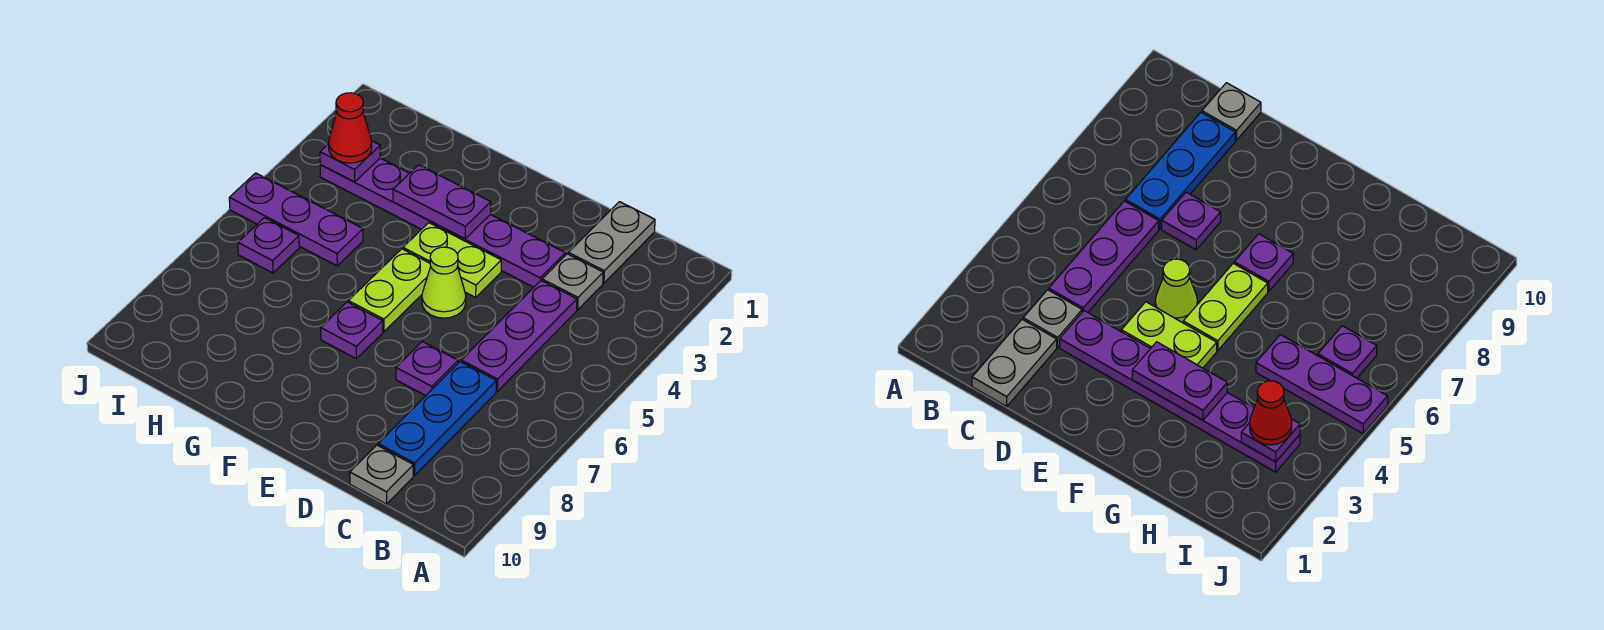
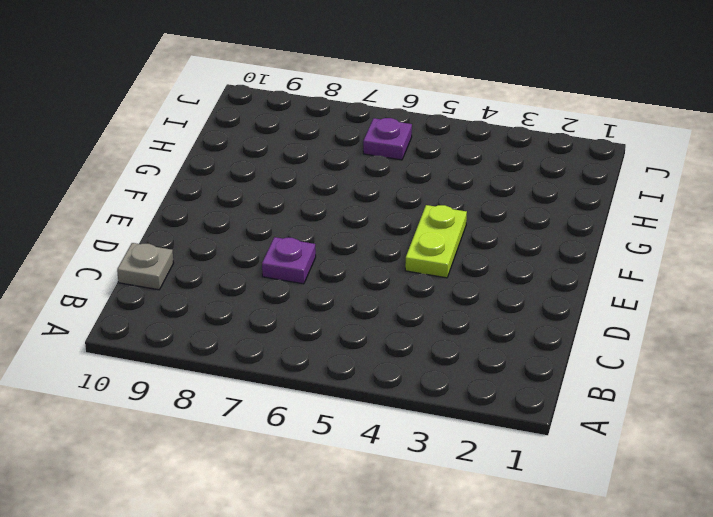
none -> grey 1x2 plate [568,202,655,283]
none -> grey 1x1 plate [542,254,603,310]
none -> purple 1x3 plate [461,281,577,391]

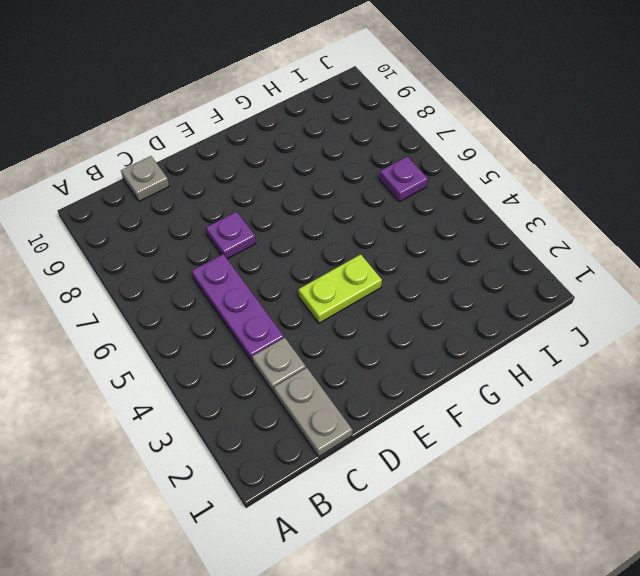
none -> blue 1x3 plate [378,362,496,475]
none -> purple 1x6 plate [320,158,565,287]
none -> lime 1x1 cone [422,247,466,318]

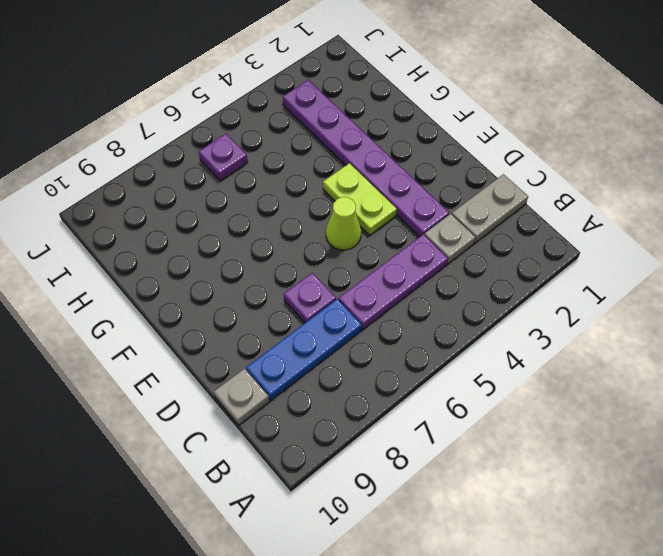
none -> lime 1x2 plate [348,249,431,332]
none -> purple 1x1 plate [321,302,383,359]
none -> purple 1x3 plate [229,173,363,266]

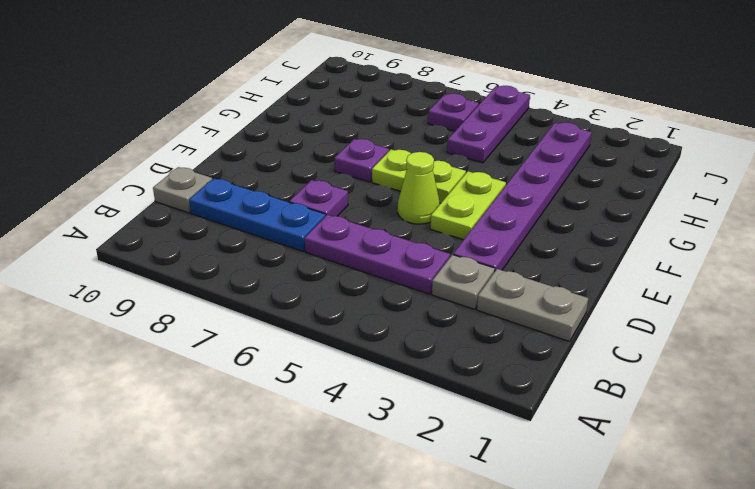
none -> purple 1x2 plate [393,165,491,239]
none -> purple 1x1 plate [320,141,380,182]
none -> red 1x1 cone [329,93,372,163]

